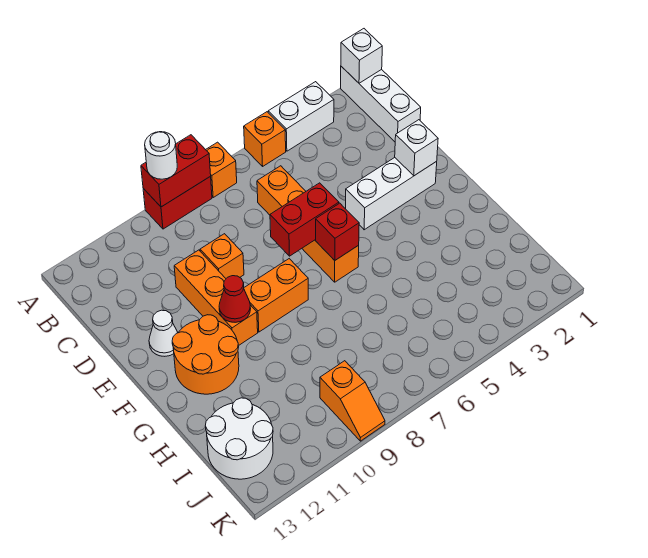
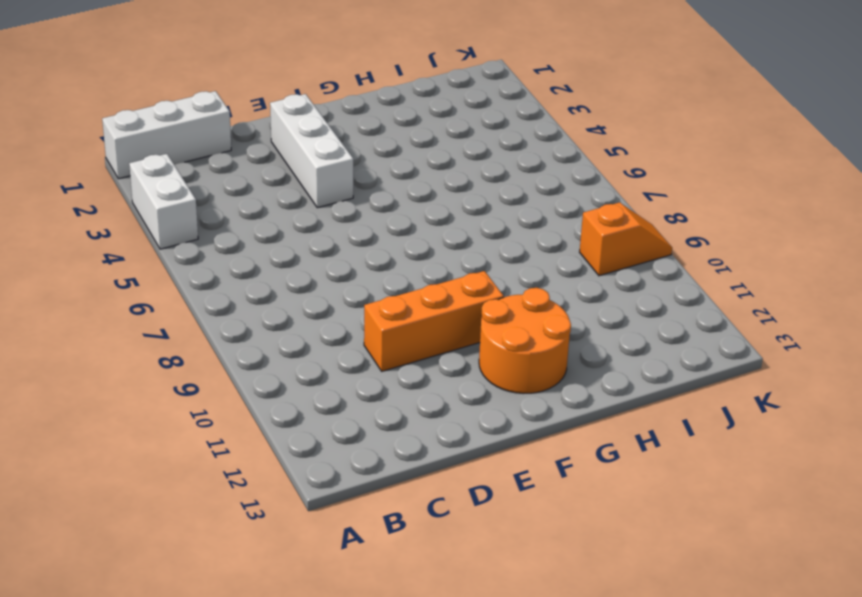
none -> orange 1x1 brick [244,112,286,166]
none -> orange 1x1 brick [206,142,237,197]
none -> red 1x2 brick [143,176,212,229]

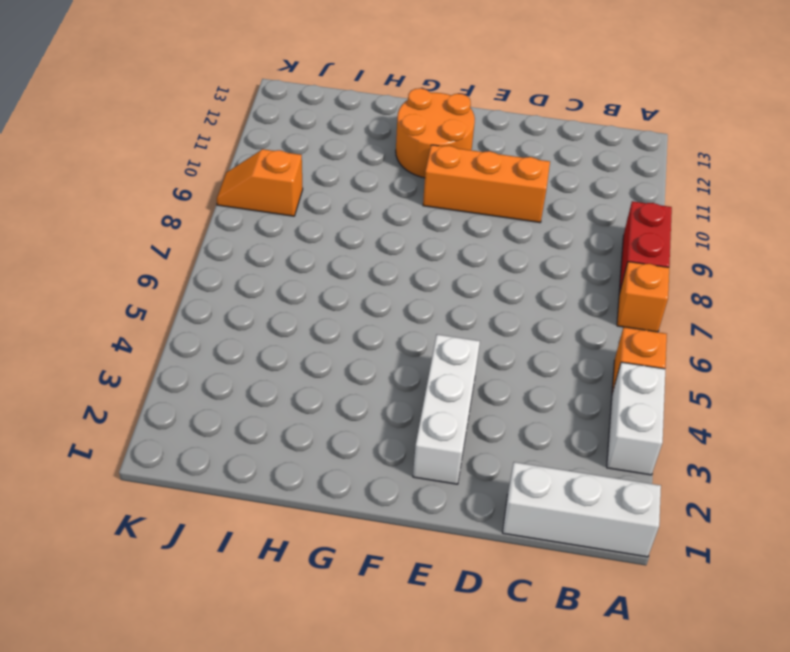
none -> orange 1x4 brick [257,166,359,282]
none -> orange 1x1 brick [200,234,244,278]
none -> white 1x1 cone [149,310,178,356]

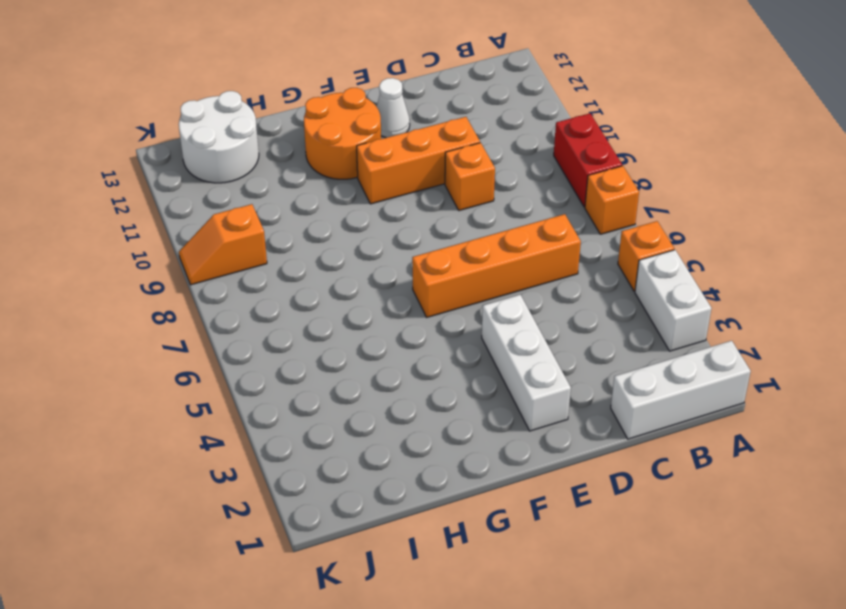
none -> orange 1x2 brick [244,259,308,332]
none -> white 1x1 brick [341,29,382,83]
none -> red 1x2 brick [141,135,211,207]

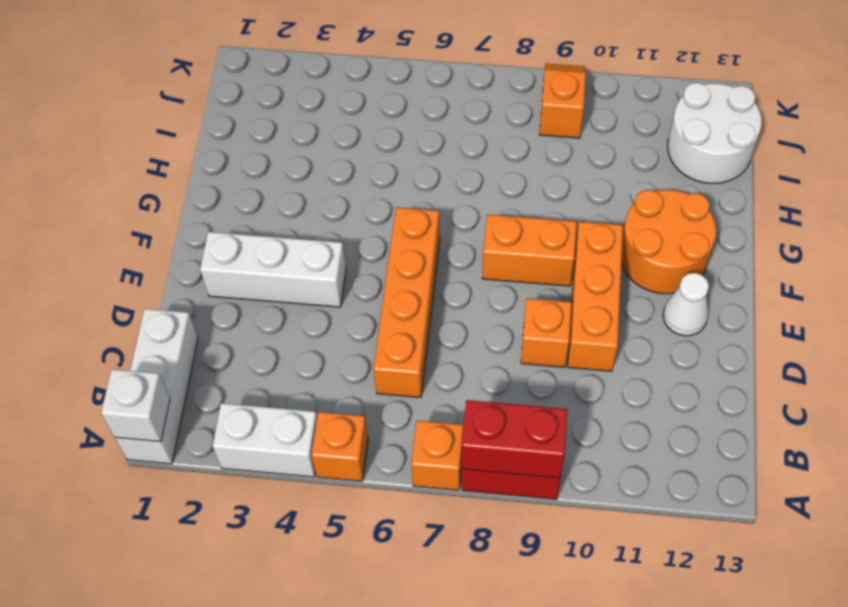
none -> white 1x1 brick [395,120,438,176]
none -> red 1x2 brick [270,183,339,256]
none -> red 1x1 brick [316,203,359,260]

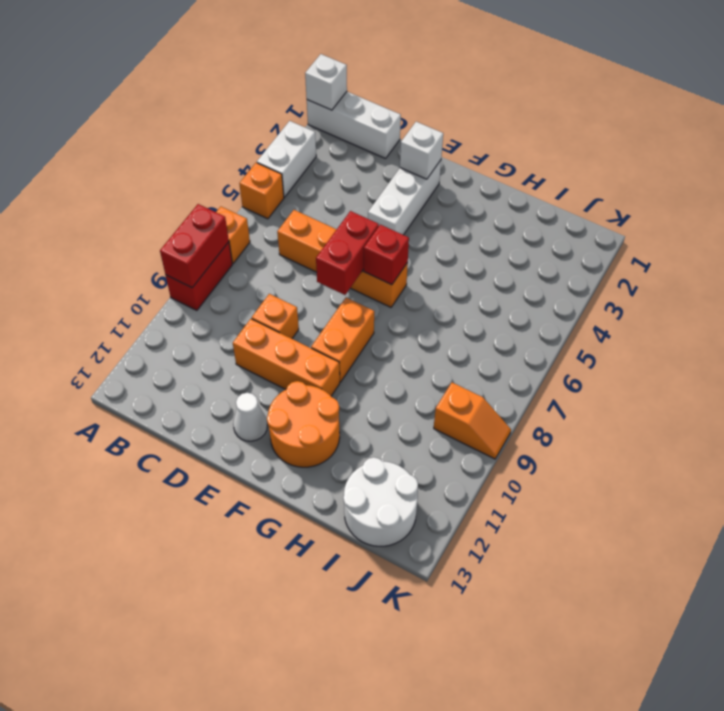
none -> red 1x1 cone [219,276,251,322]
none -> white 1x1 round brick [145,132,177,179]

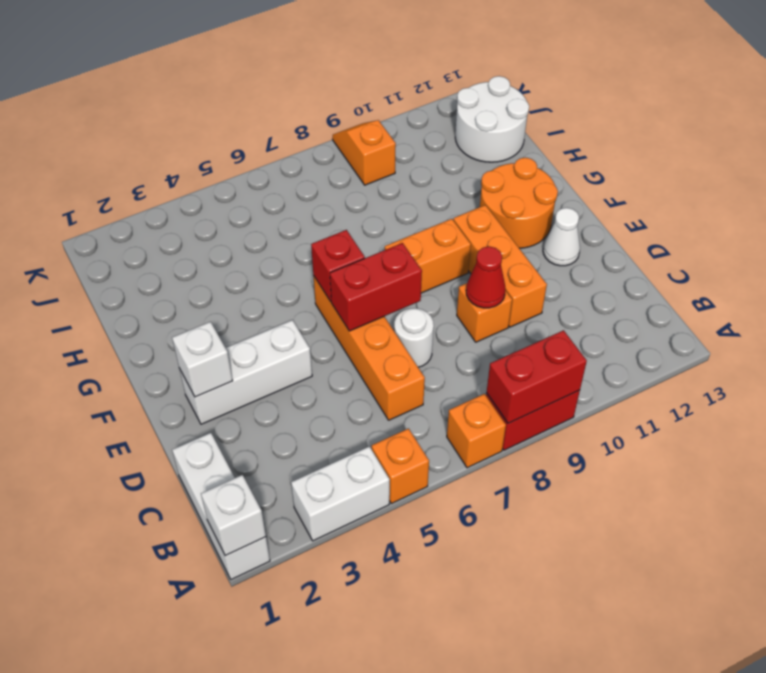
white 1x1 round brick [394,308,434,367] -> white 1x1 round brick moved to [145,132,177,179]
red 1x1 cone [466,246,506,308] -> red 1x1 cone moved to [219,276,251,322]

